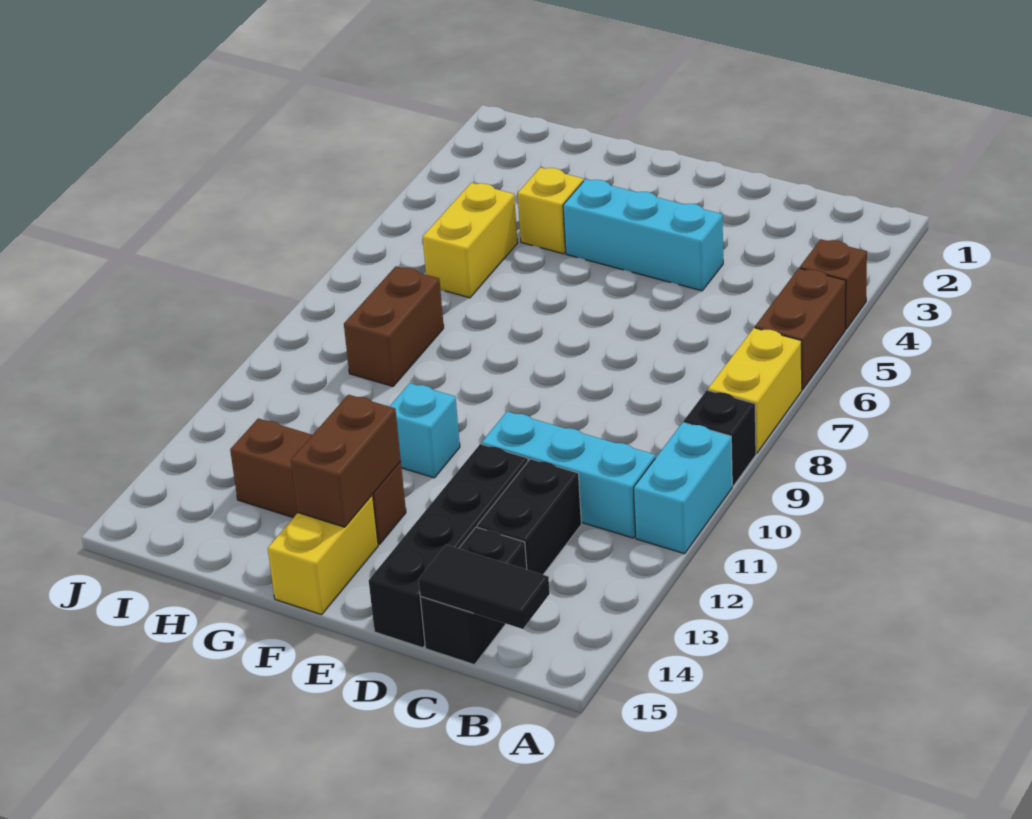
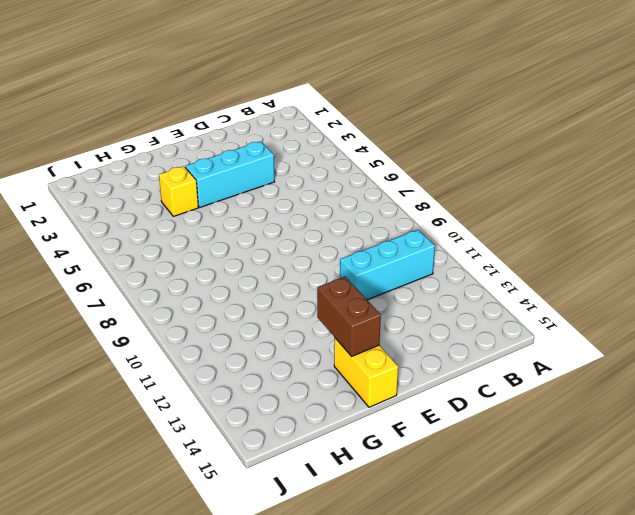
none -> brown 1x1 brick [800,239,867,329]
none -> brown 1x2 brick [755,268,846,390]
none -> yellow 1x2 brick [708,328,802,453]

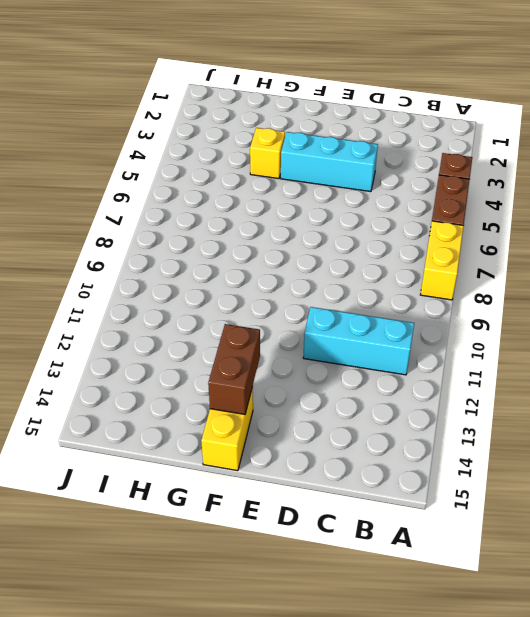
none -> black 1x1 brick [684,390,756,486]
none -> cyan 1x2 brick [634,422,732,554]
none -> black 1x2 brick [477,459,581,575]

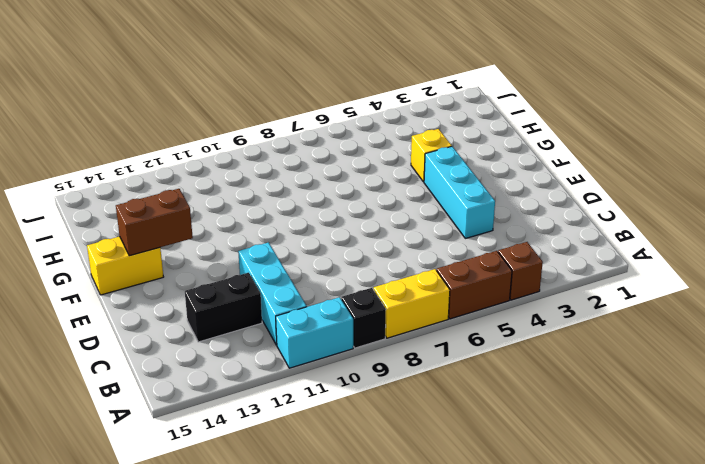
none -> black 1x2 brick [420,527,527,665]
none -> black 1x4 brick [369,444,528,648]
none -> cyan 1x1 brick [389,383,460,478]

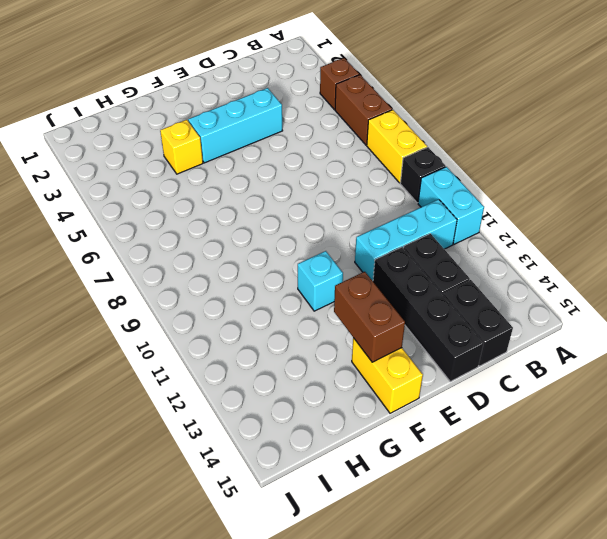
none -> brown 1x3 brick [230,418,406,545]
none -> yellow 1x2 brick [423,183,518,298]
none -> brown 1x2 brick [344,266,444,386]

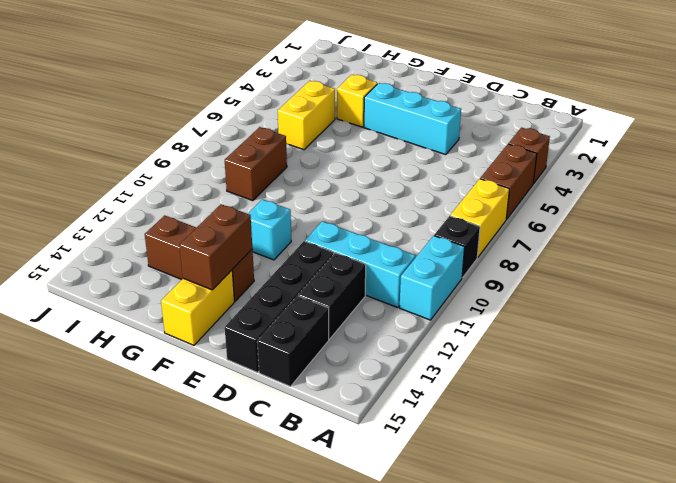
none -> black 1x2 tile [418,545,550,629]

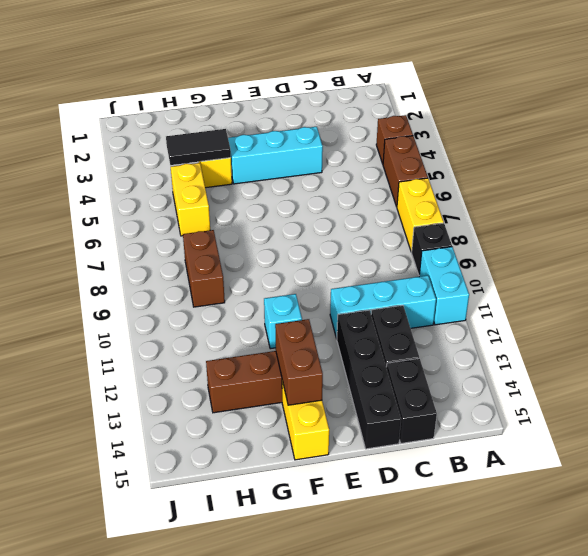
black 1x2 tile [166,129,231,165] -> black 1x2 tile moved to [418,545,550,629]

